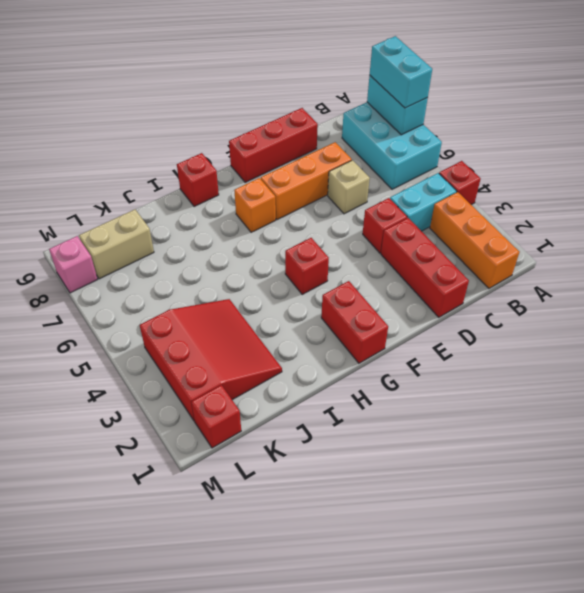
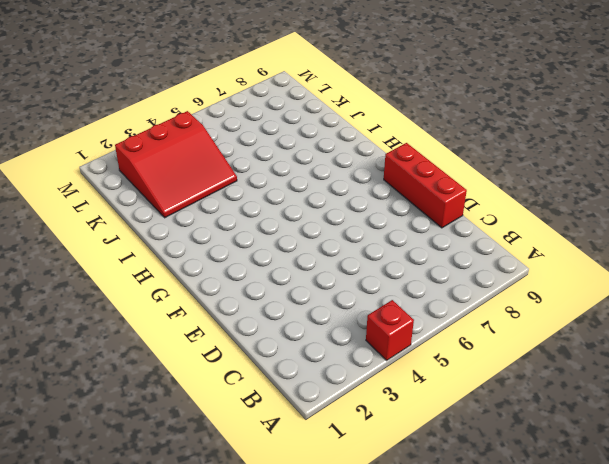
none -> cyan 2x3 brick [342,102,442,189]
none -> orange 1x3 brick [430,192,519,288]
none -> cyan 1x2 brick [390,173,457,231]

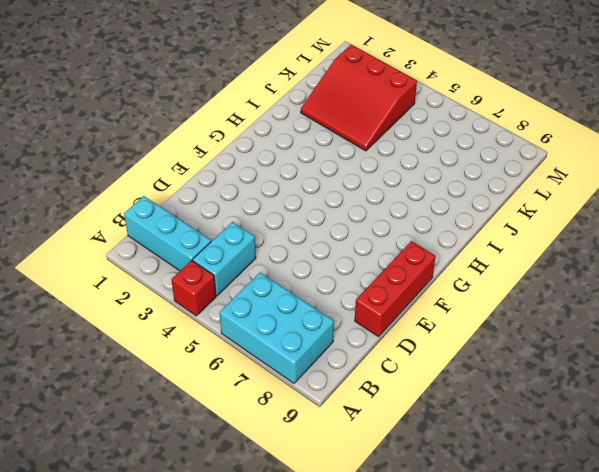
cyan 1x3 brick [124,196,211,271] -> orange 1x3 brick [430,192,519,288]
none -> red 1x3 brick [381,218,469,317]
none -> red 1x1 brick [363,198,407,253]
none -> tan 1x1 brick [328,160,370,214]

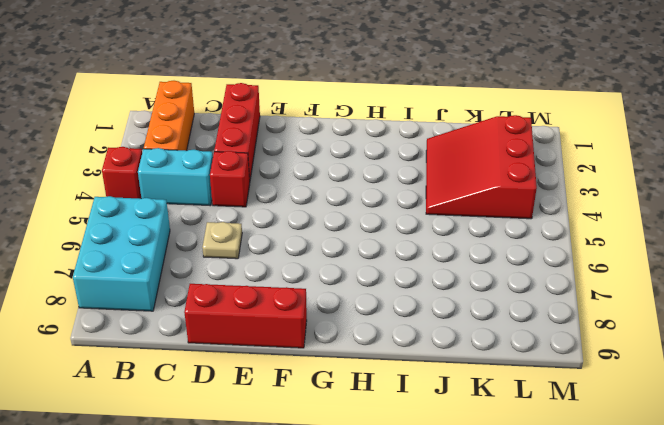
tan 1x1 plate [202,222,242,259] -> tan 1x1 brick [328,160,370,214]
none -> orange 1x3 brick [261,142,352,220]
none -> red 1x2 brick [321,281,388,363]
none -> red 1x1 brick [285,238,329,294]

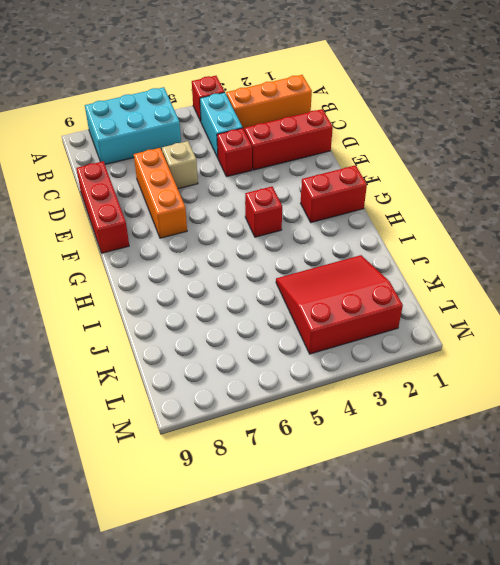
none -> orange 1x1 brick [234,178,276,232]
none -> red 1x1 brick [177,153,219,207]
none -> tan 1x2 brick [79,209,154,279]

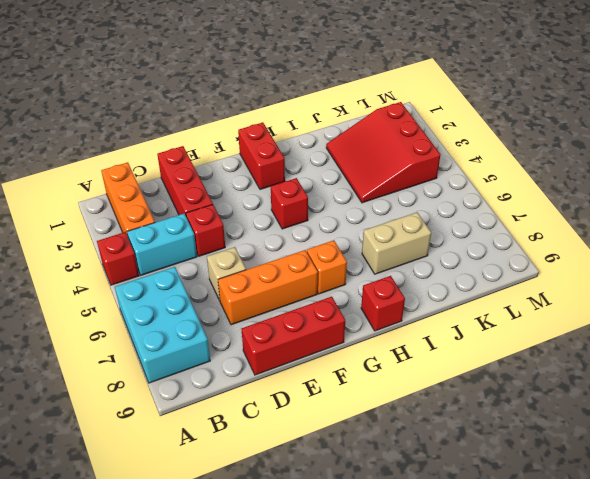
tan 1x2 brick [362,212,431,274] -> tan 1x2 brick moved to [79,209,154,279]
none -> red 1x1 brick [191,385,241,448]
none -> pink 1x1 brick [49,236,98,293]
none -> cyan 1x2 brick [367,75,428,135]

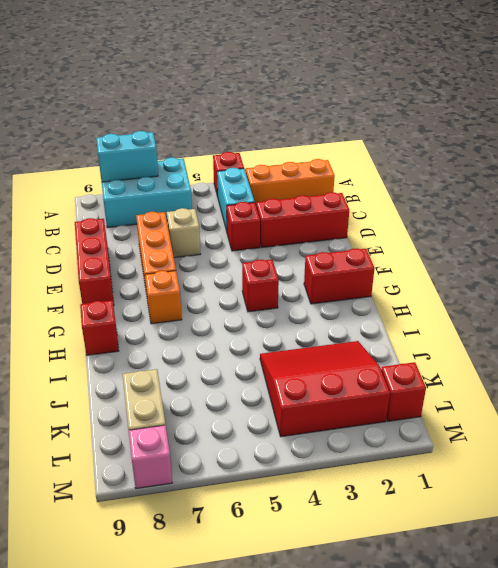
none -> cyan 1x2 brick [370,36,432,108]

